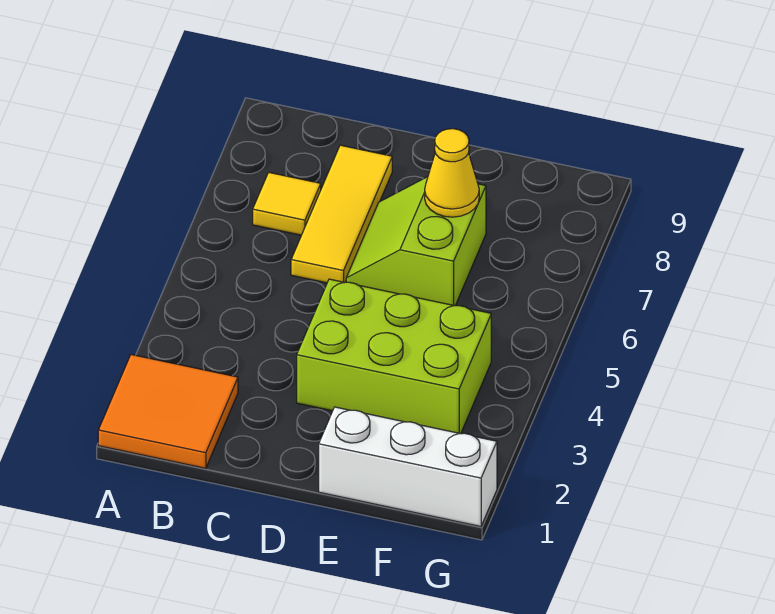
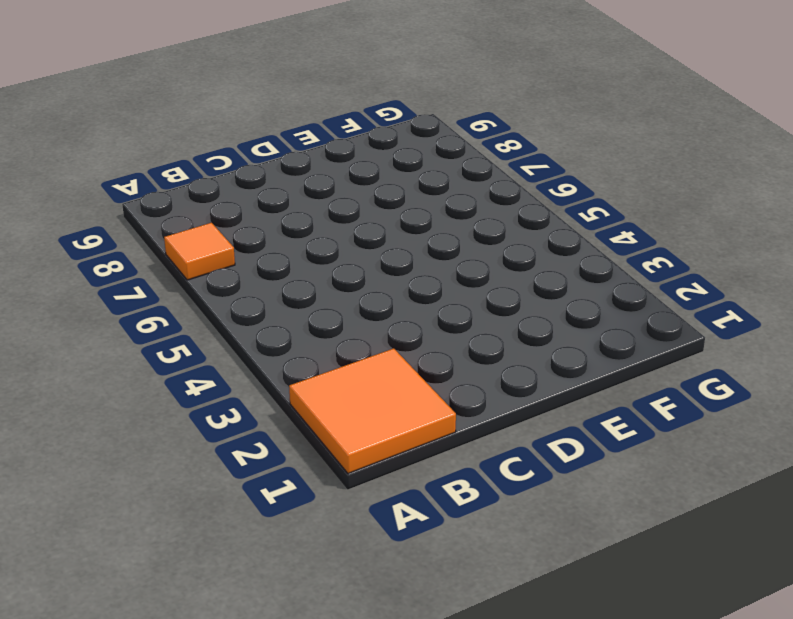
orange 1x1 tile [164,223,235,280] -> none
none -> yellow 1x1 tile [253,172,321,235]
none -> yellow 1x3 tile [291,145,392,283]

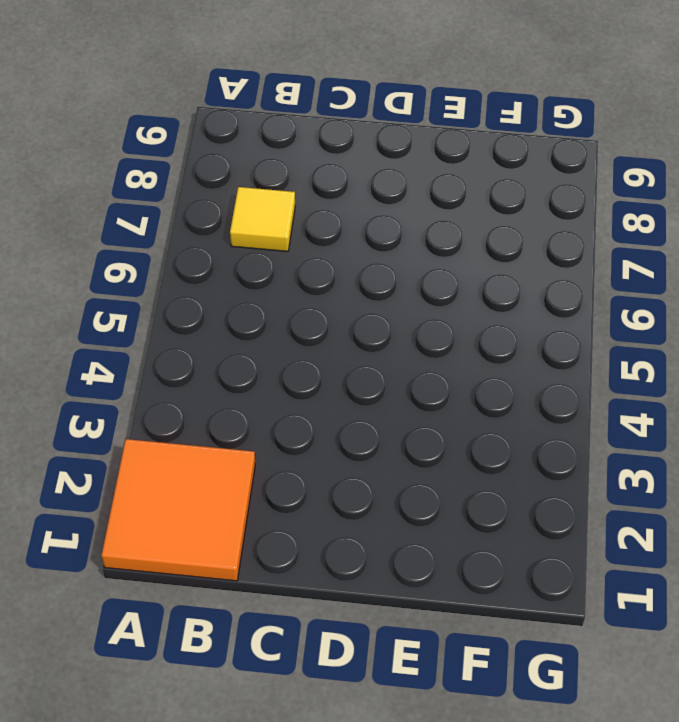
none -> yellow 1x3 tile [291,145,392,283]
none -> lime 2x3 brick [297,279,491,434]

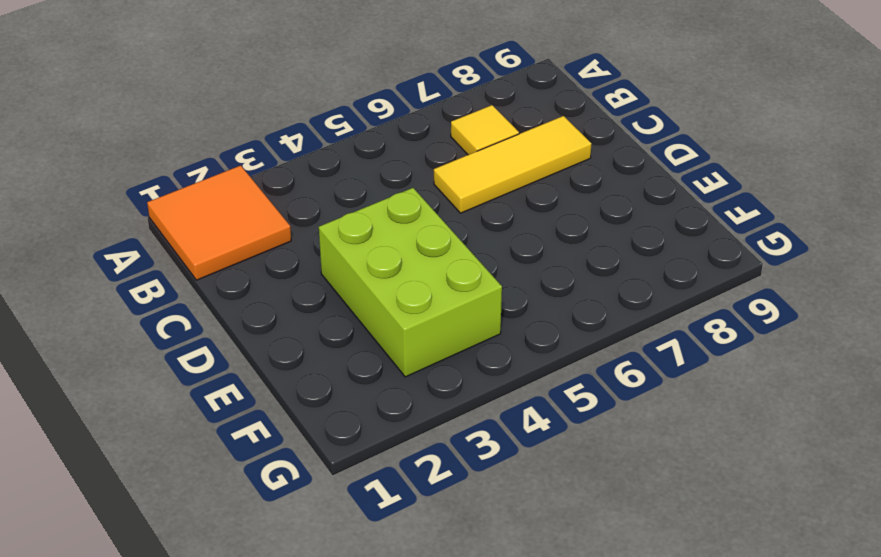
none -> lime 2x2 slope [346,177,486,306]
none -> white 1x3 brick [319,407,497,527]

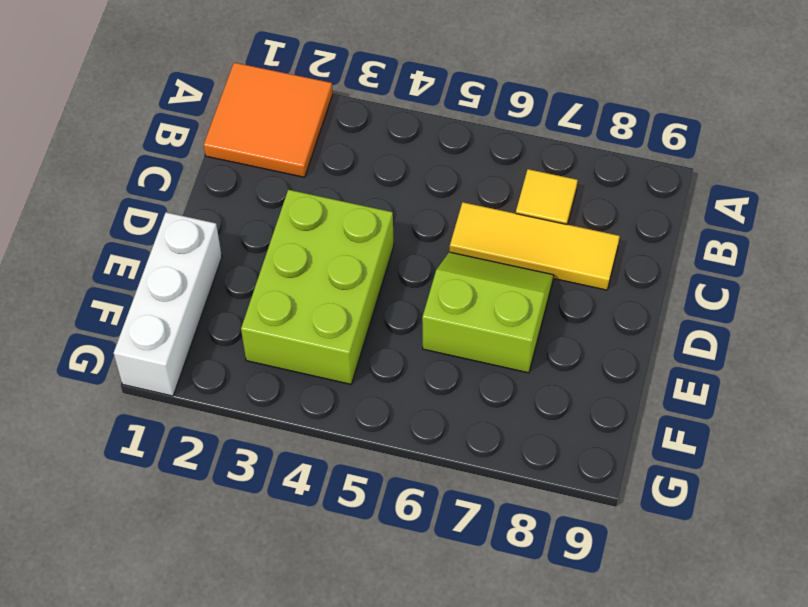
none -> yellow 1x1 cone [425,129,479,217]

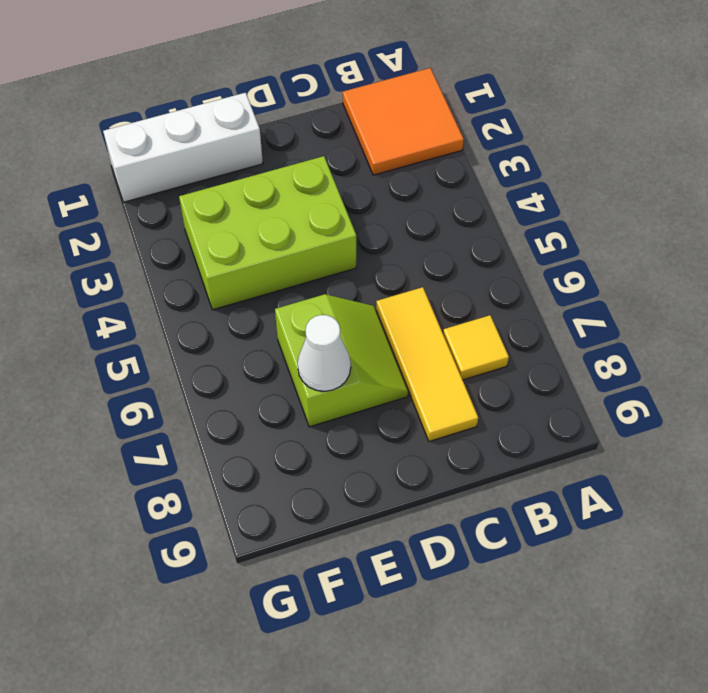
white 1x1 cone [298,315,351,391] -> yellow 1x1 cone [425,129,479,217]

